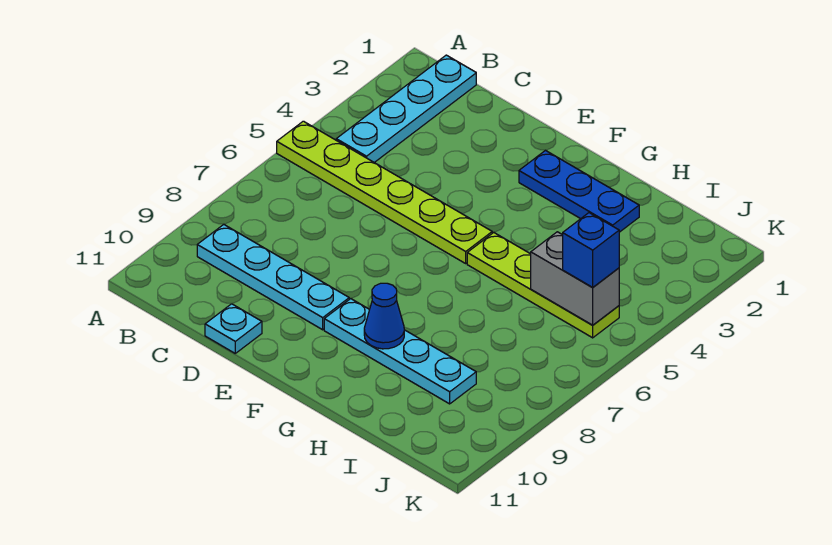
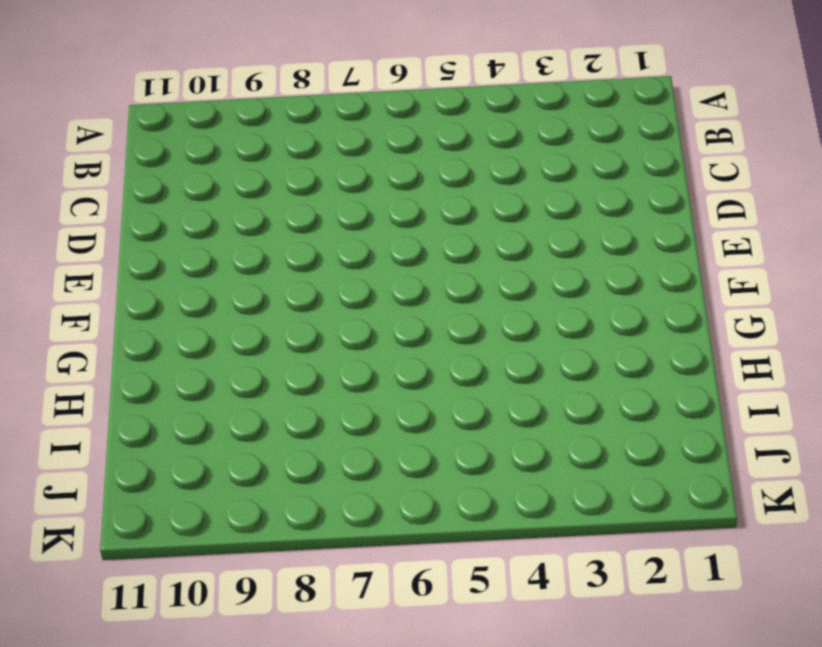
none -> lime 1x6 plate [277,121,492,263]
none -> cyan 1x4 plate [336,55,476,163]

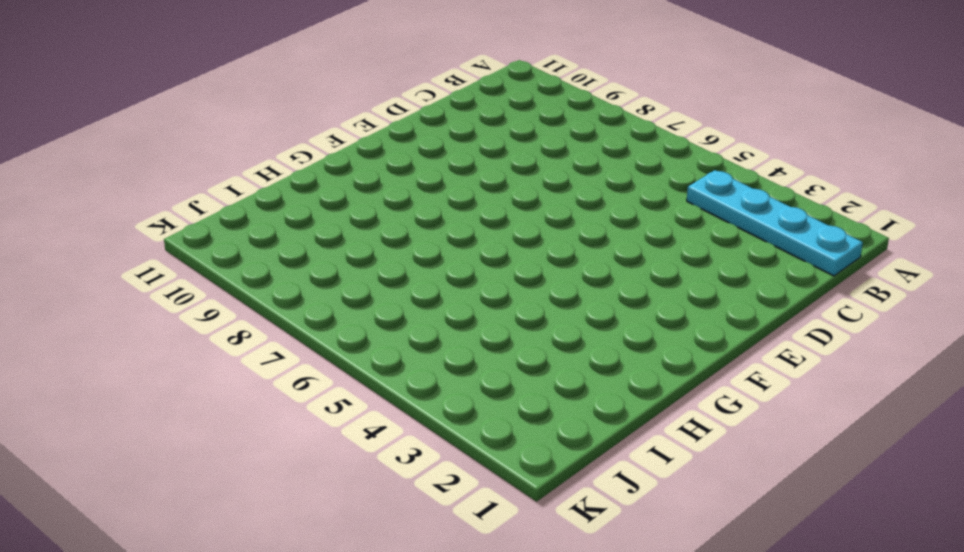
none -> lime 1x6 plate [277,121,492,263]
none -> cyan 1x4 plate [197,225,349,330]

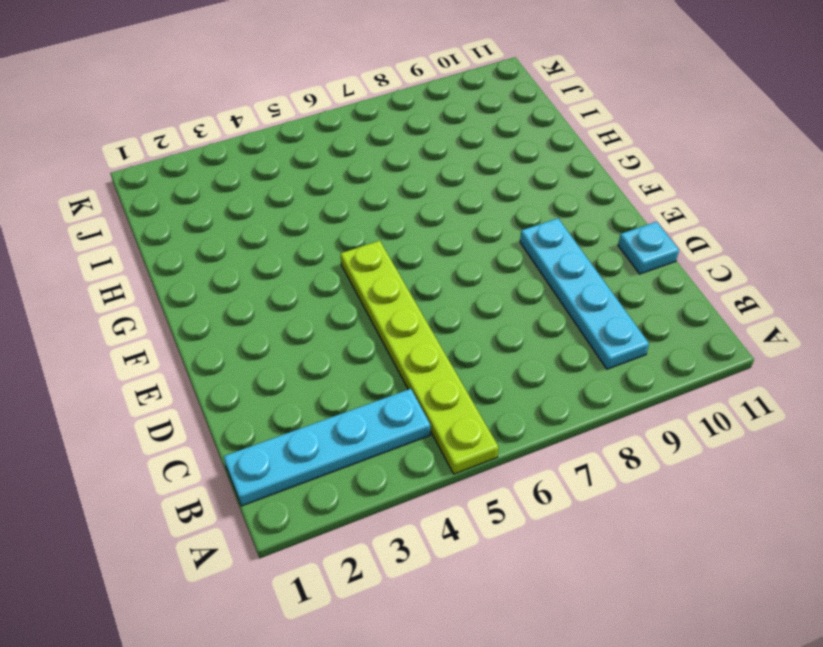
none -> blue 1x3 plate [519,151,639,232]
none -> cyan 1x4 plate [324,299,476,404]

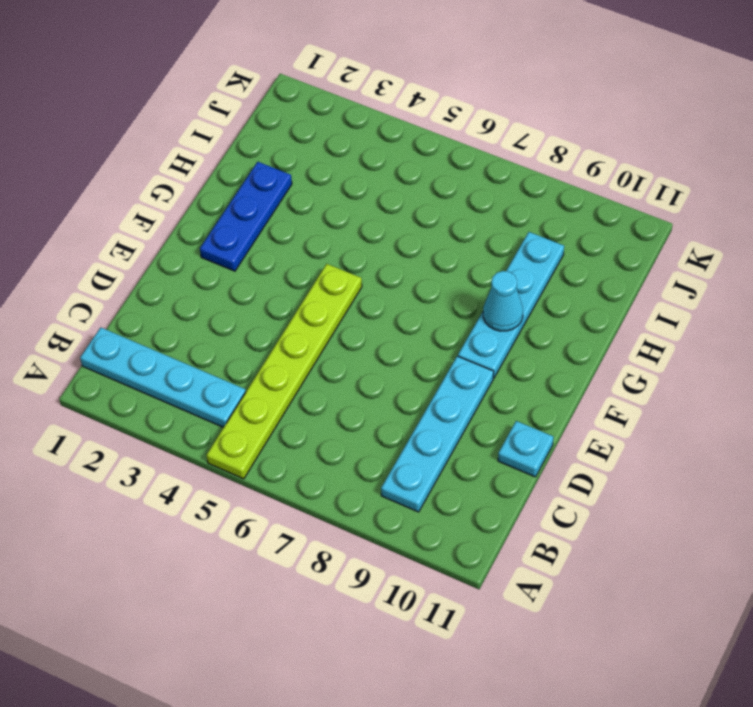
cyan 1x1 cone [483,271,523,331] -> blue 1x1 cone [364,283,404,349]
none -> lime 1x4 plate [467,233,619,338]
none -> grey 1x2 brick [531,232,619,325]

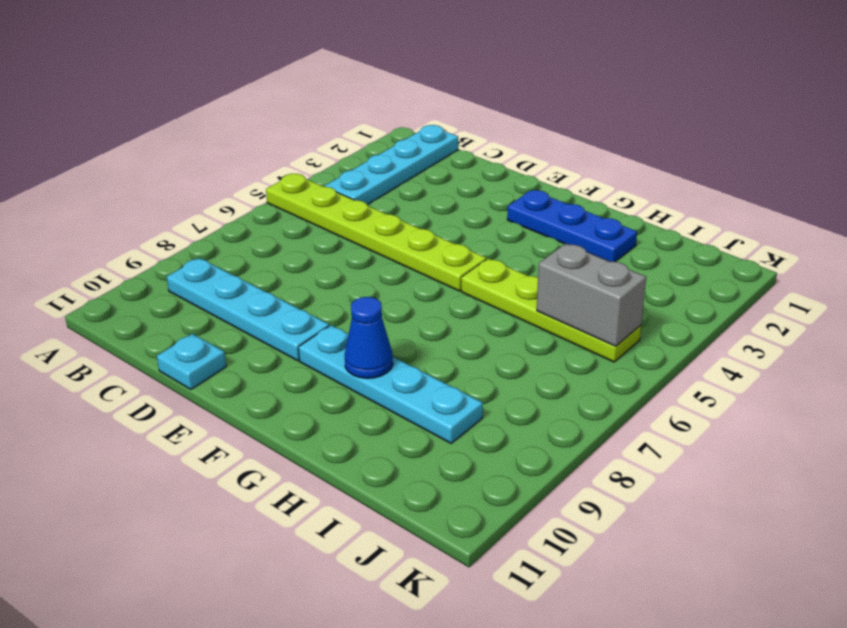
none -> blue 1x1 brick [563,213,619,287]

